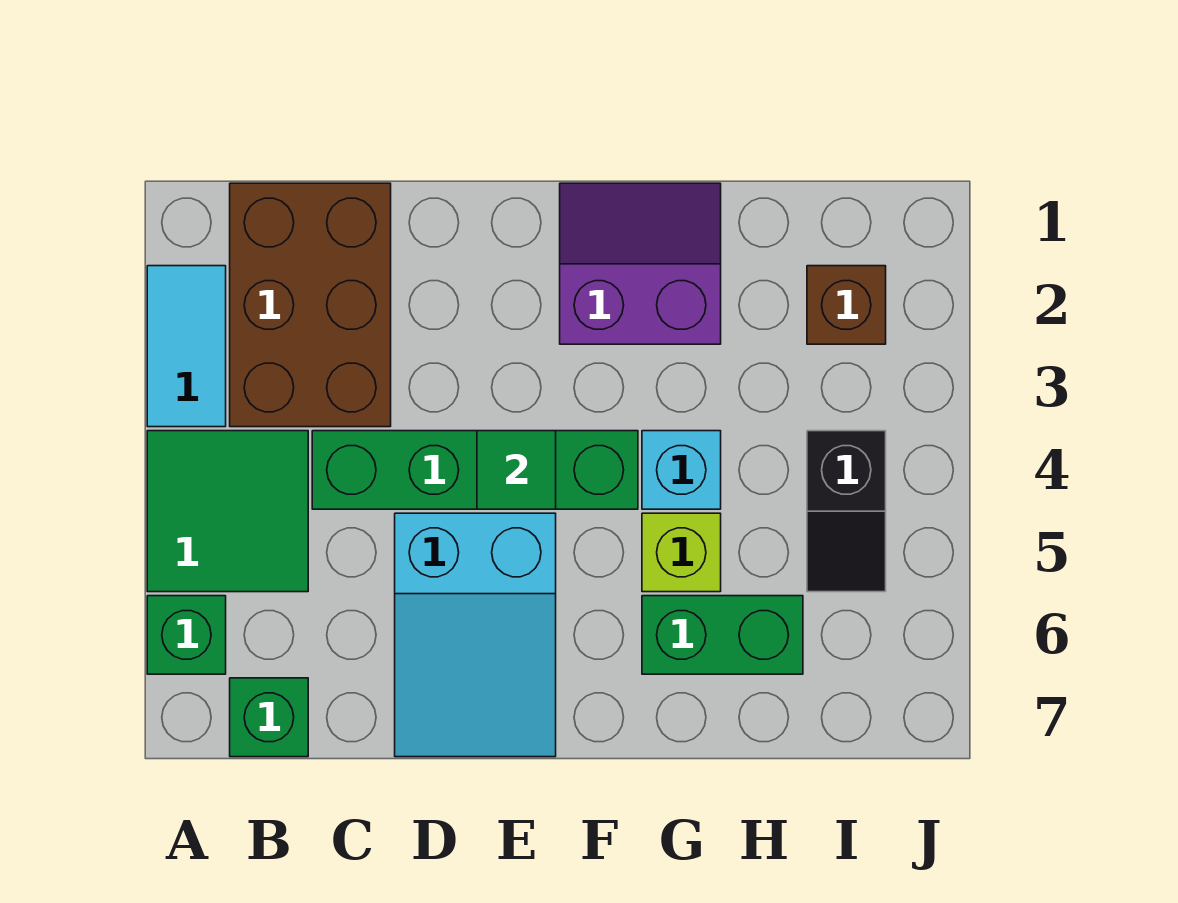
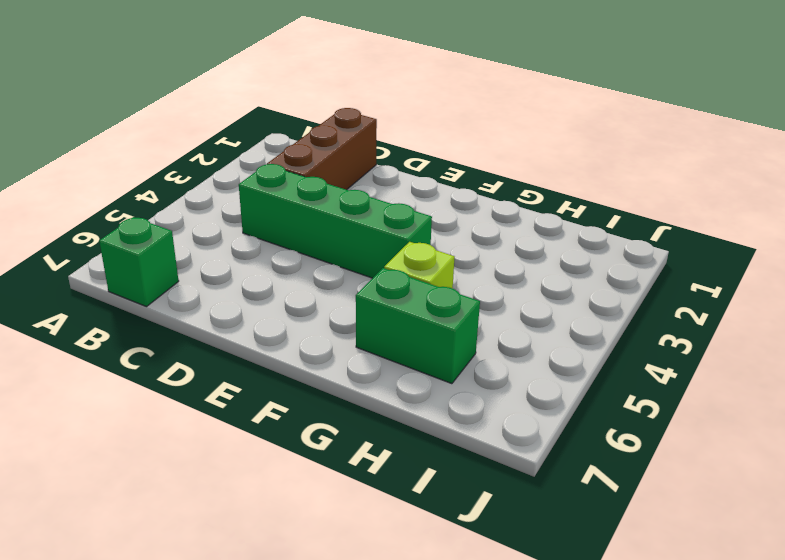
brown 1x3 brick [267,108,377,190] -> brown 2x3 brick [230,183,391,427]
none -> cyan 1x2 tile [147,266,226,427]
none -> green 2x2 tile [147,431,308,592]
none -> green 1x1 brick [147,596,226,674]

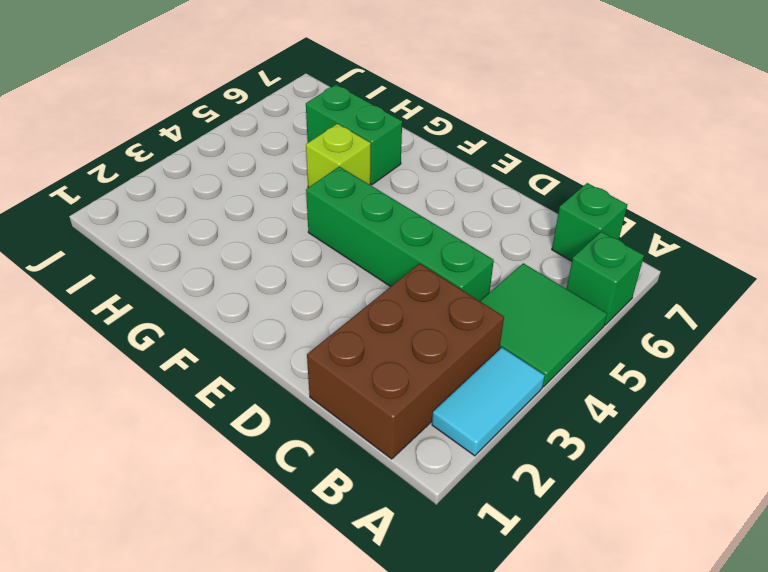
none -> cyan 2x3 slope [395,513,556,757]
none -> purple 2x2 slope [560,183,721,344]
none -> cyan 1x1 brick [642,431,721,509]

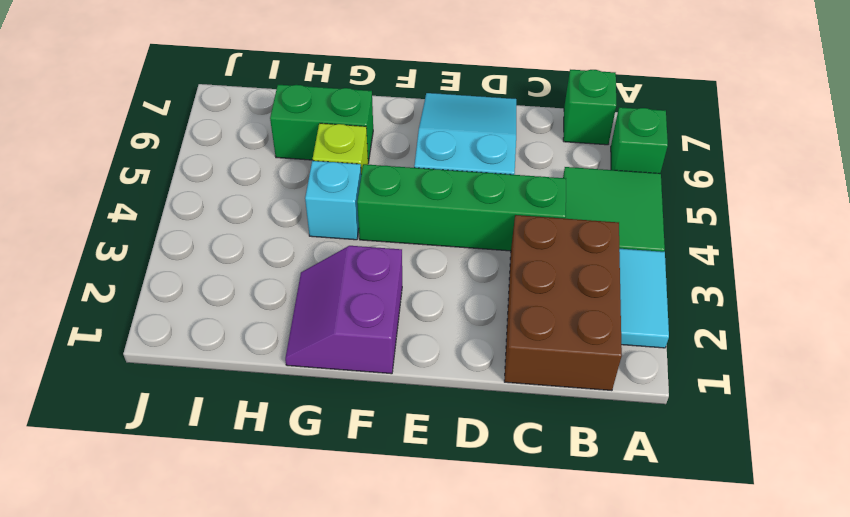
purple 2x2 slope [285,246,402,374] -> purple 2x2 slope turned to [560,183,721,344]
none -> brown 1x1 brick [807,266,886,344]
none -> black 1x2 slope [807,431,886,592]
none -> green 1x1 tile [477,431,556,509]

